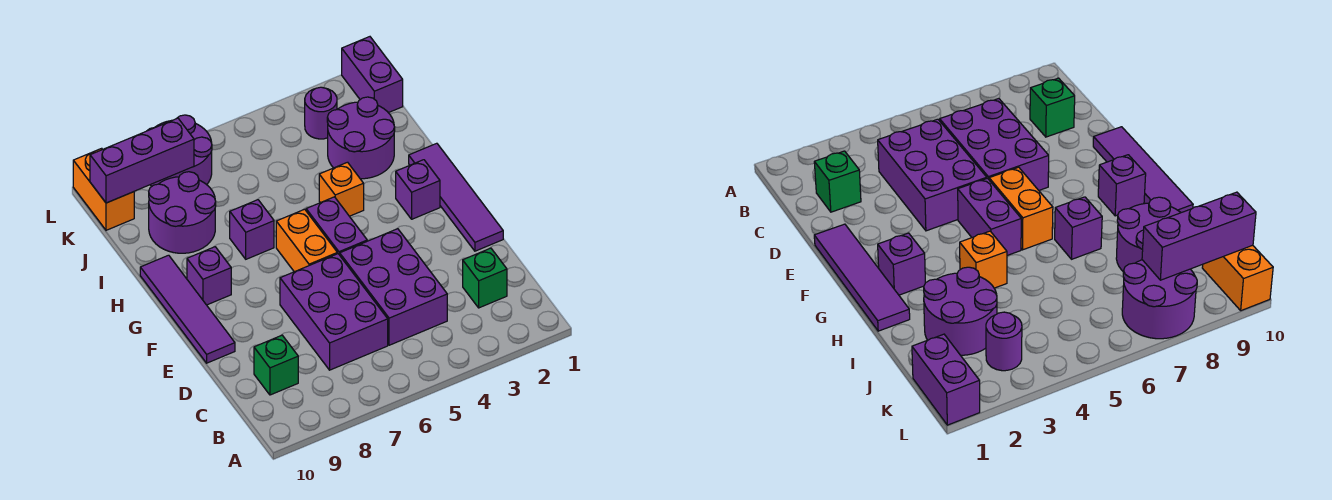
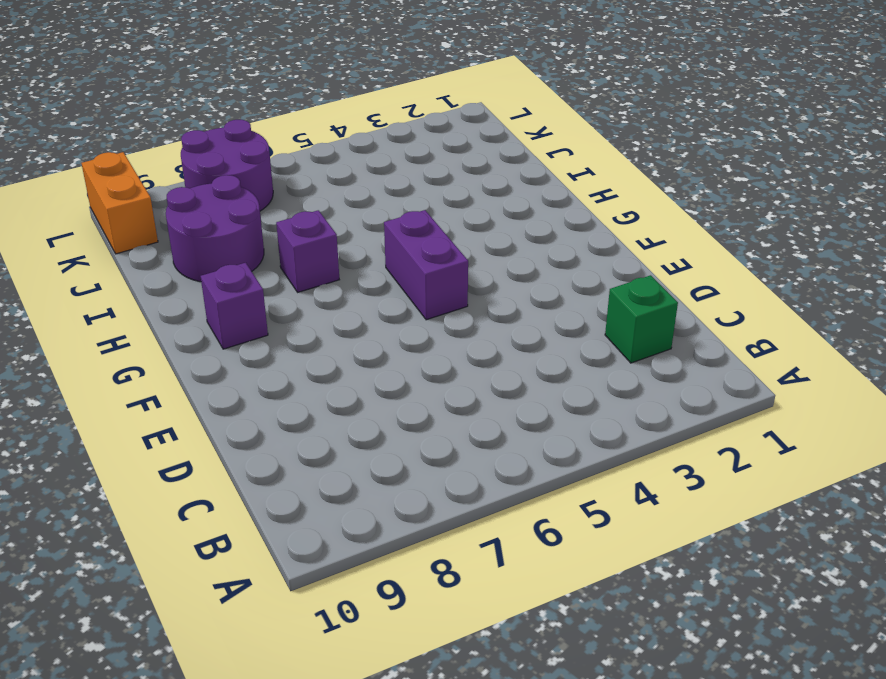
none -> purple 2x3 brick [340,229,447,345]
none -> purple 2x3 brick [280,254,388,370]
none -> green 1x1 brick [254,335,298,395]

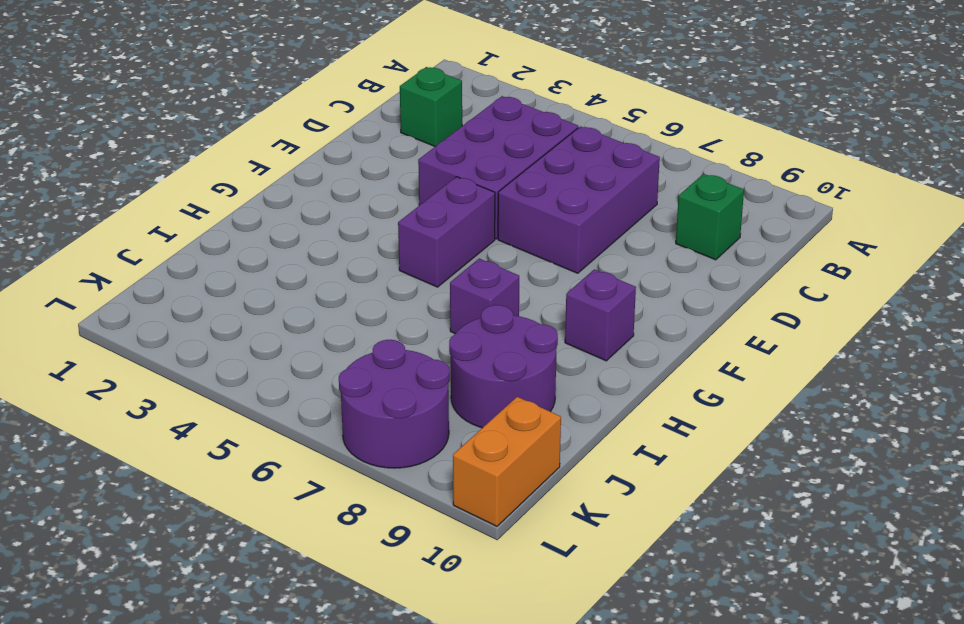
none -> purple 1x4 tile [409,143,503,251]
none -> purple 1x4 tile [140,255,235,363]
none -> orange 1x2 brick [276,209,337,272]

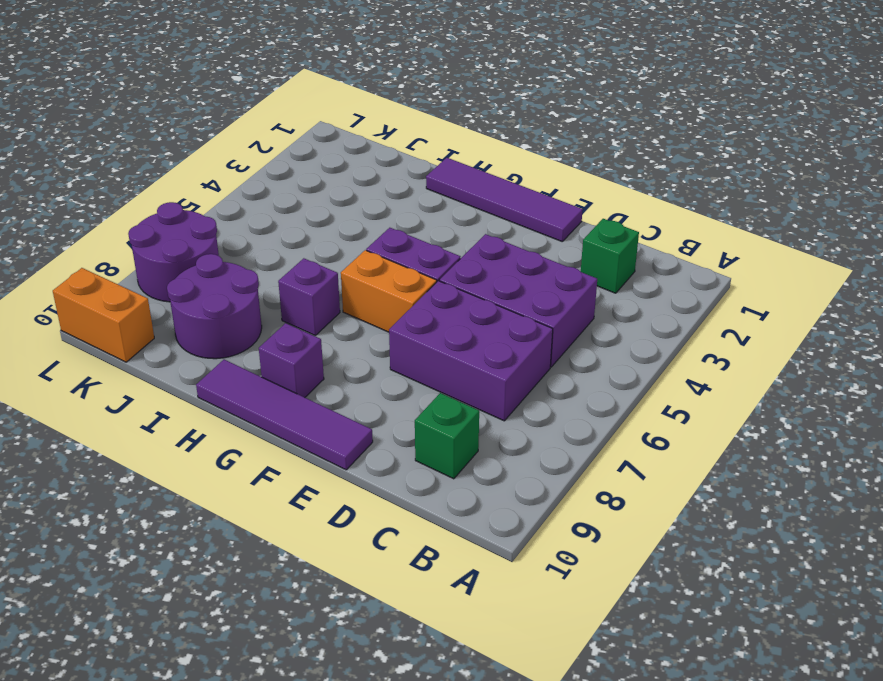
none -> purple 1x1 brick [396,160,440,219]
none -> orange 1x1 brick [319,162,364,216]
none -> purple 2x2 round brick [327,97,395,179]

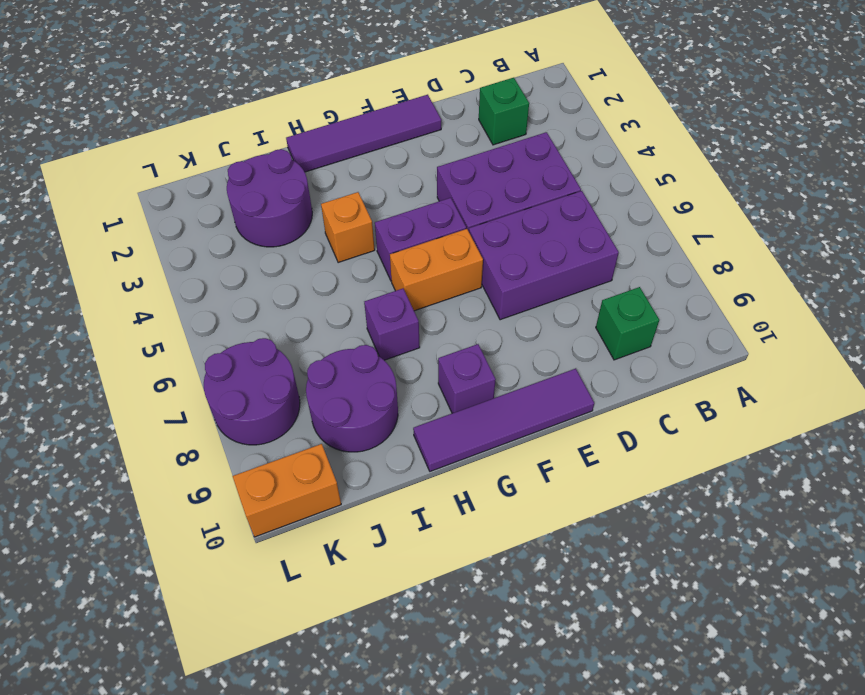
none -> purple 1x1 brick [396,160,440,219]
none -> purple 1x2 brick [342,37,403,113]
none -> purple 1x1 round brick [305,87,337,139]

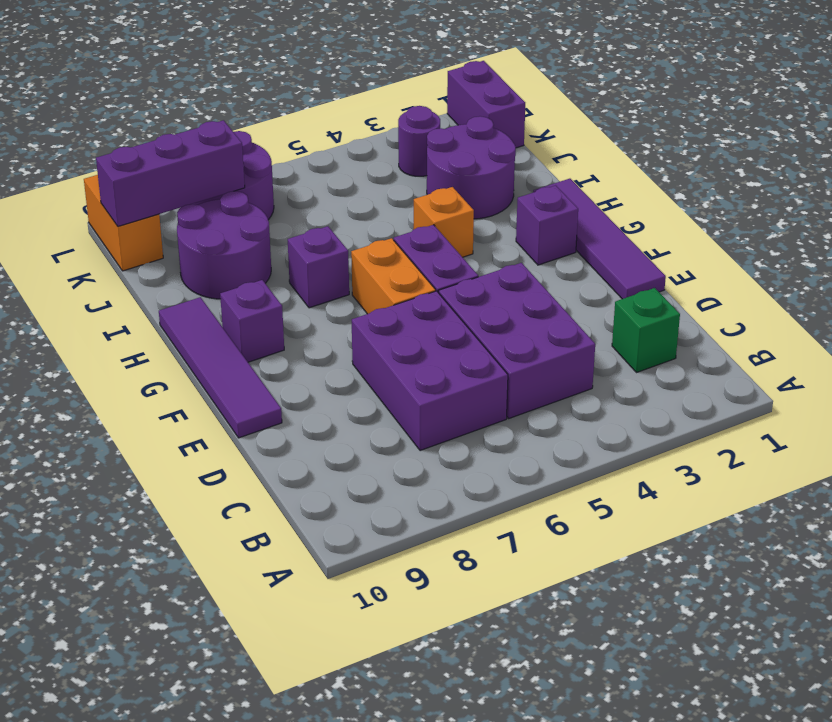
none -> green 1x1 brick [254,335,298,395]

